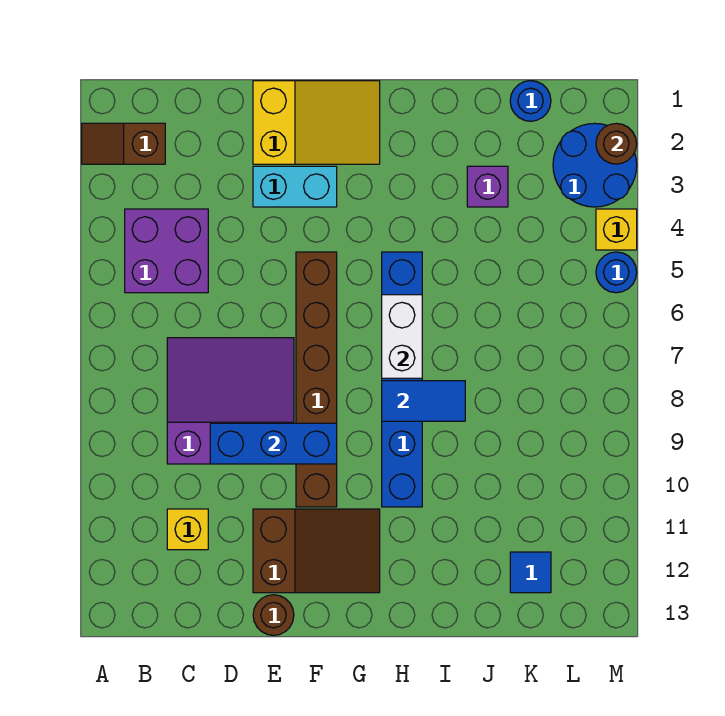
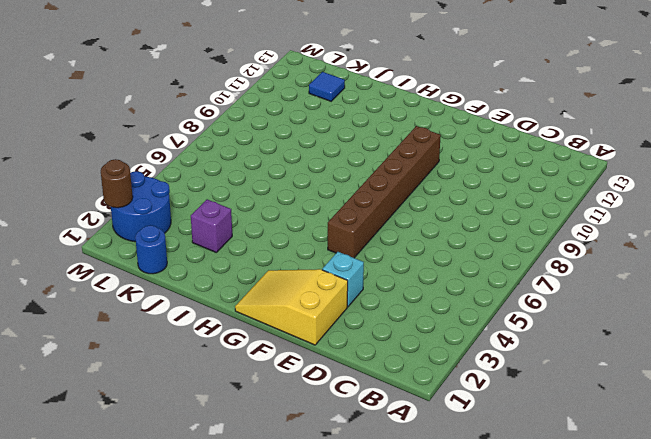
cyan 1x1 brick [322,252,364,307] -> cyan 1x2 brick [253,166,337,207]
none -> brown 1x2 slope [82,123,165,164]
none -> purple 2x2 brick [125,209,208,293]
none -> purple 3x3 slope [167,338,294,464]

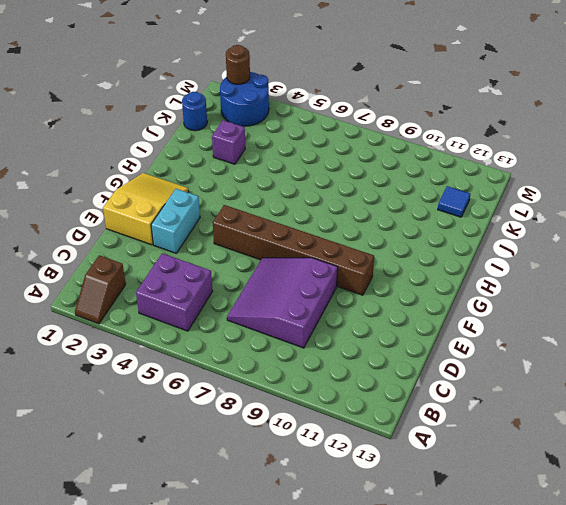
none -> yellow 1x1 brick [167,509,208,550]
none -> brown 2x3 slope [253,509,380,593]
none -> brown 1x1 round brick [253,595,294,635]

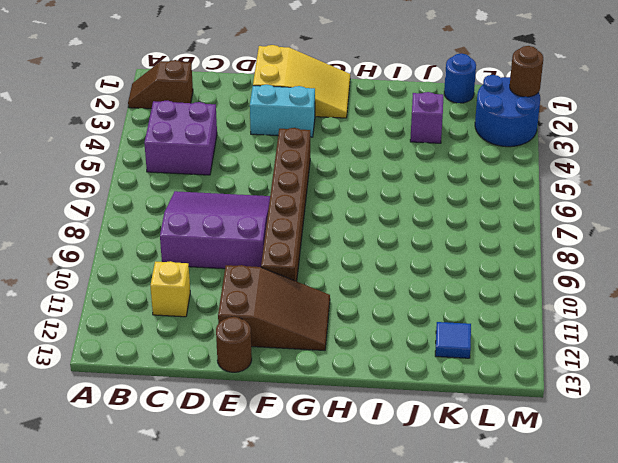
none -> blue 1x6 brick [382,252,422,507]
none -> yellow 1x1 brick [596,209,637,250]
none -> blue 1x1 round brick [596,252,637,293]

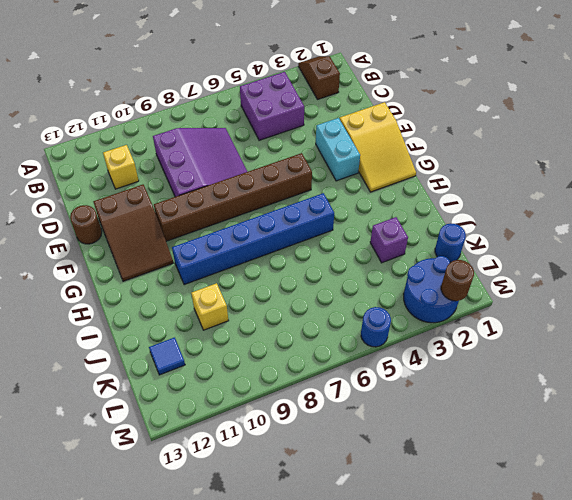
yellow 1x1 brick [191,283,229,330] -> yellow 1x1 brick moved to [596,209,637,250]
none -> blue 1x3 brick [210,423,337,464]
none -> white 1x2 brick [382,295,422,378]
none -> blue 1x2 tile [382,381,465,421]

